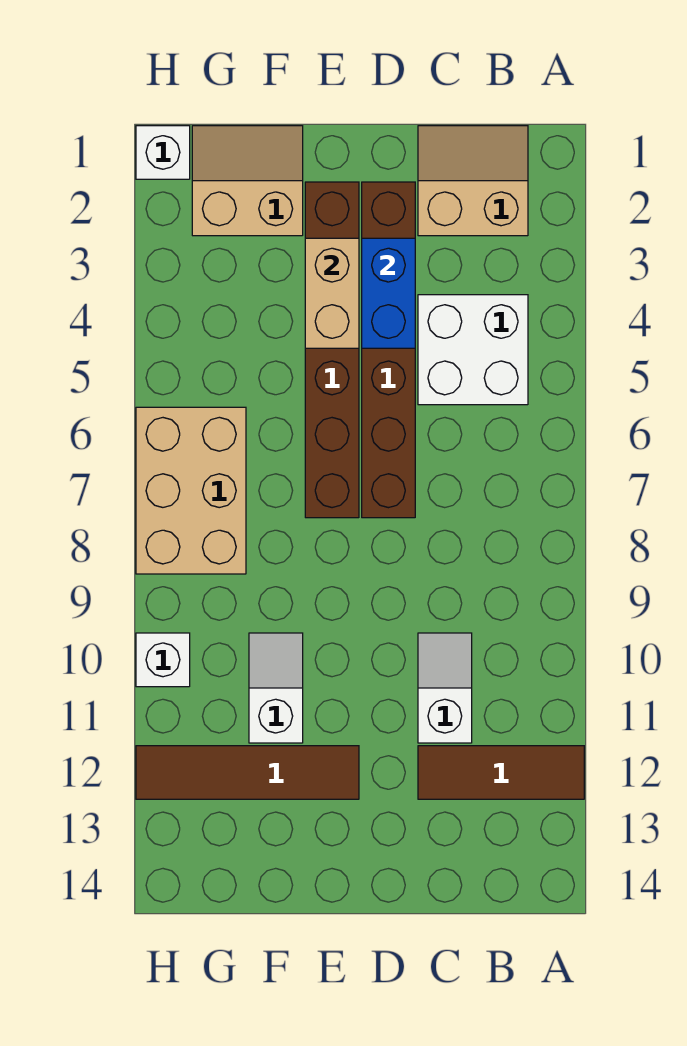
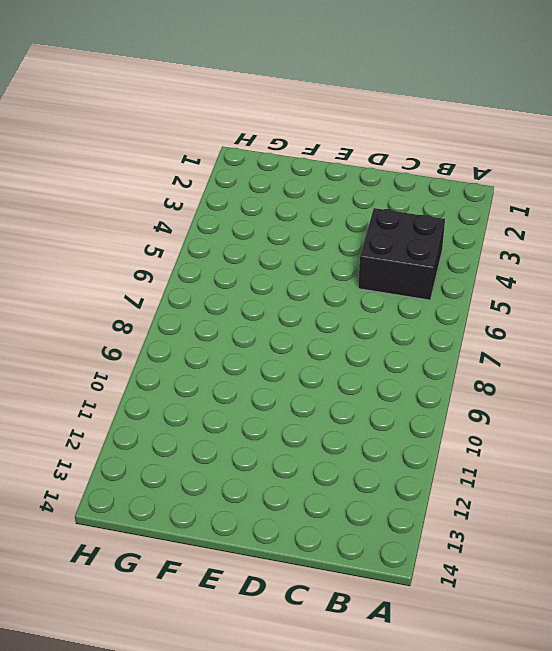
black 2x2 brick [358,208,445,300] -> white 2x2 brick [418,295,528,405]
none -> brown 1x3 tile [418,746,584,799]
none -> tan 2x2 slope [418,126,528,236]
none -> white 1x2 slope [418,633,472,743]

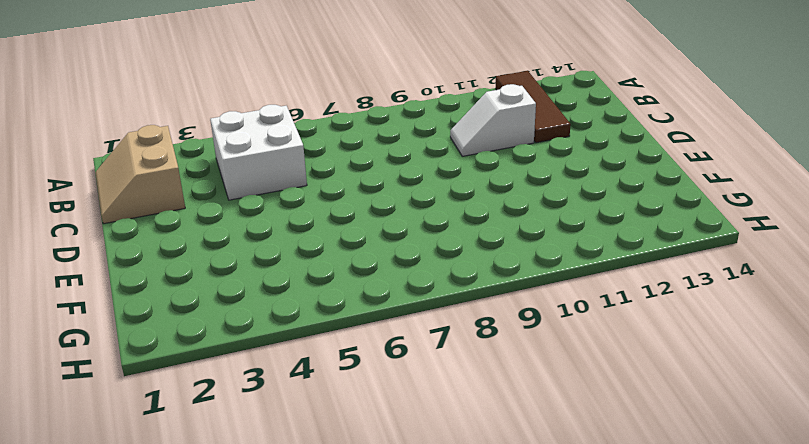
none -> brown 1x6 brick [362,182,415,518]
none -> brown 1x6 brick [305,182,359,518]
none -> brown 1x4 tile [136,746,359,799]

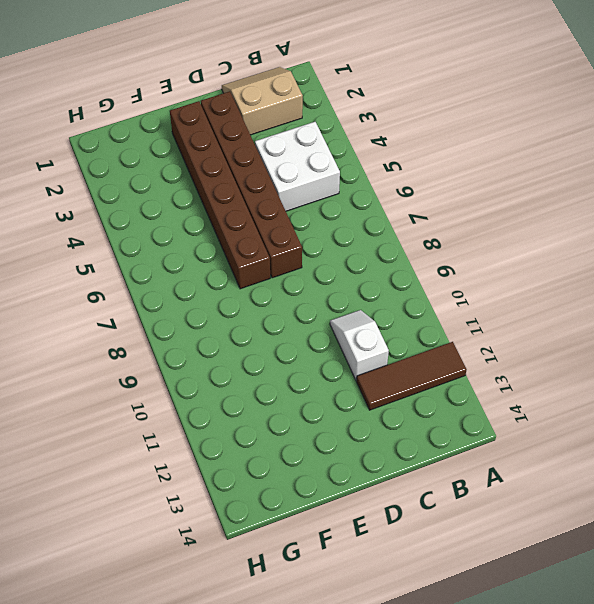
none -> brown 1x4 tile [136,746,359,799]
none -> tan 2x2 slope [192,126,303,236]
none -> white 1x2 slope [249,633,303,743]

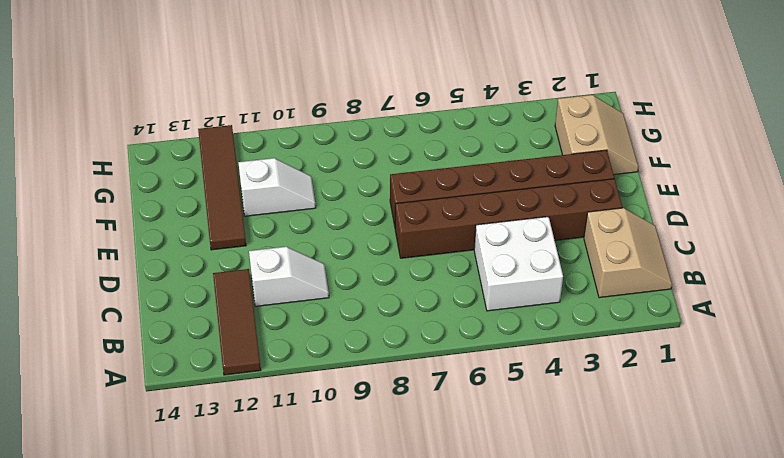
none -> tan 2x3 brick [136,407,246,574]
none -> white 1x1 brick [136,126,190,179]
none -> white 1x1 brick [136,633,190,687]

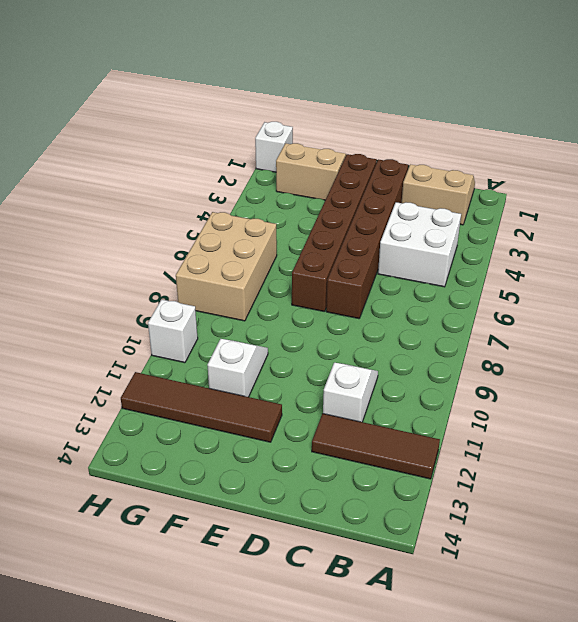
none -> blue 1x2 brick [362,238,415,348]
none -> tan 1x2 brick [305,238,359,348]

